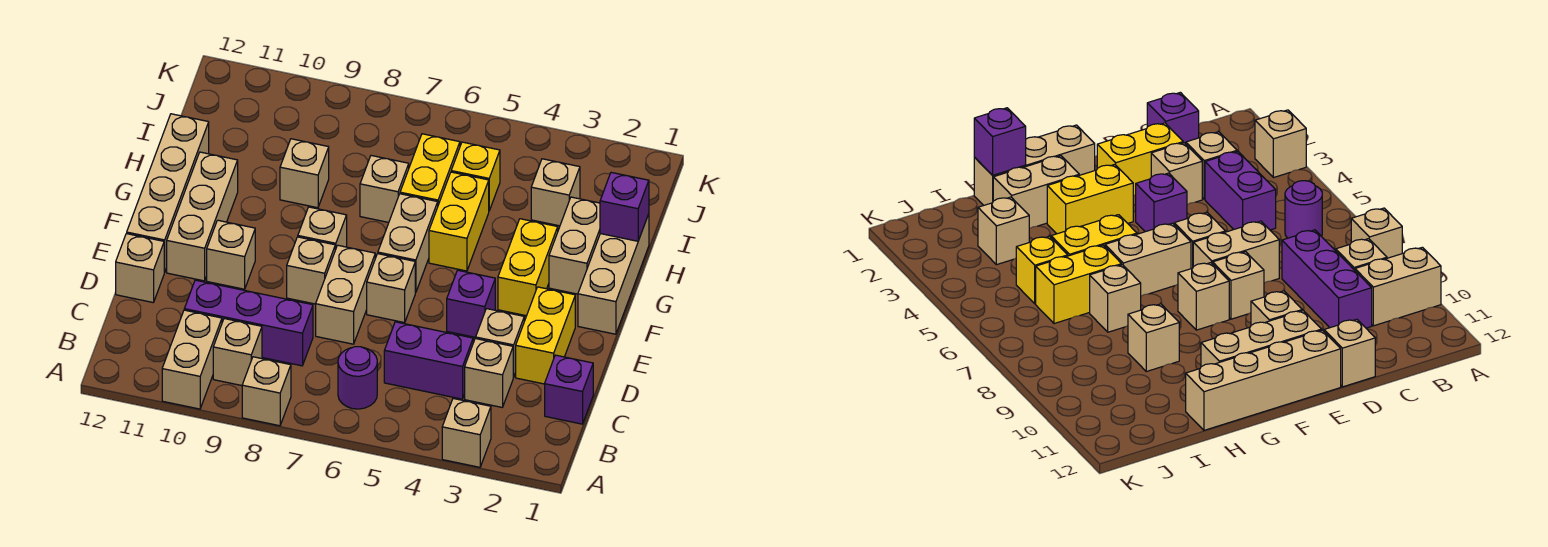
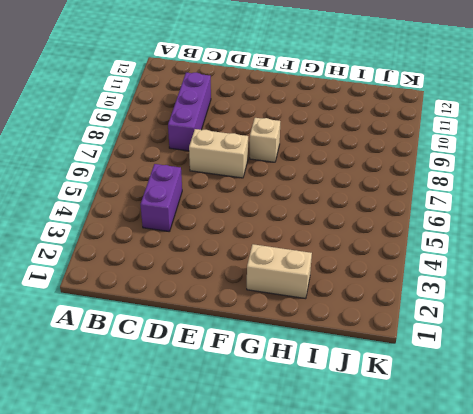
none -> tan 1x1 brick [442,398,491,467]
none -> tan 1x1 brick [242,357,291,426]
none -> tan 1x2 brick [162,310,222,409]
none -> purple 1x1 round brick [338,347,377,409]

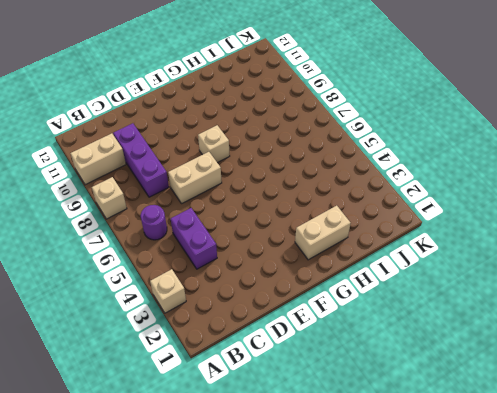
none -> tan 1x1 brick [213,319,262,386]
none -> purple 1x1 brick [545,355,593,424]
none -> tan 1x1 brick [465,338,513,407]
none -> yellow 1x2 brick [516,287,575,384]

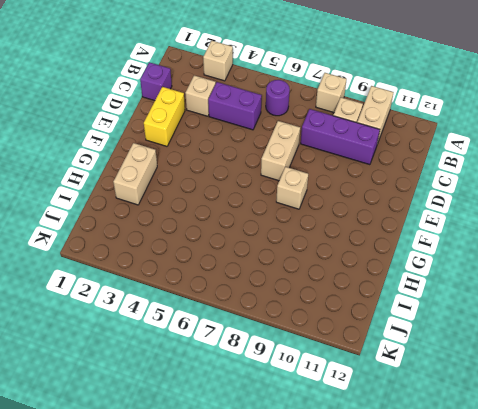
none -> tan 1x1 brick [476,309,524,377]
none -> tan 1x1 brick [116,234,165,302]
none -> purple 1x1 brick [447,270,495,337]
none -> tan 1x1 brick [367,254,415,323]

